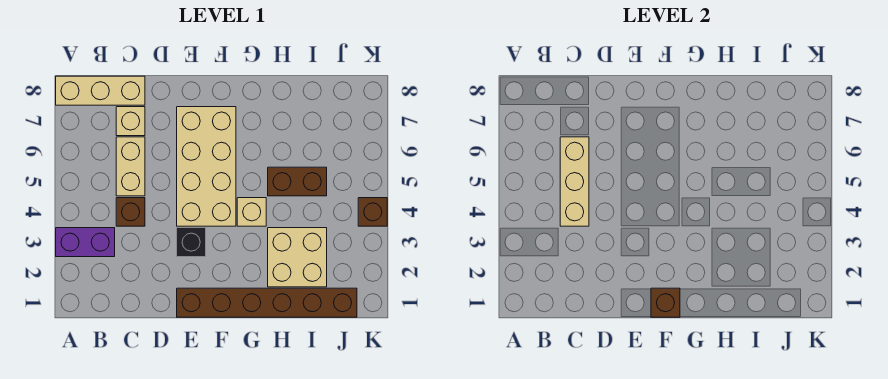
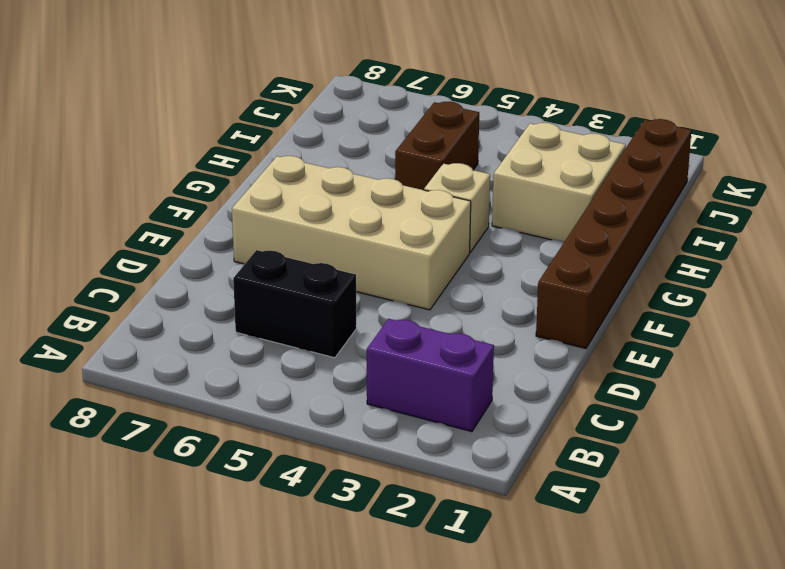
purple 1x2 brick [367,319,494,432] -> purple 1x2 brick turned to [56,228,115,257]
black 1x2 brick [233,250,357,358] -> tan 1x2 brick [116,137,145,196]
none -> tan 1x3 brick [56,76,145,105]
none -> brown 1x1 brick [116,198,145,226]
none -> tan 1x1 brick [116,107,145,136]

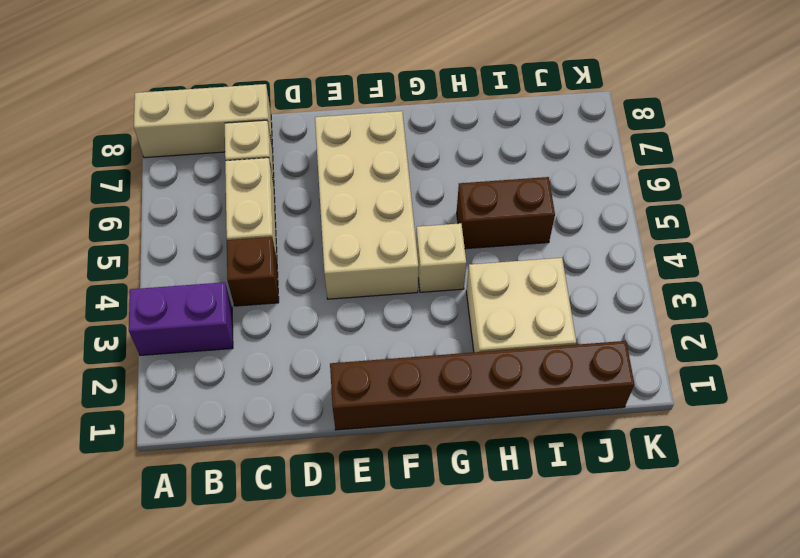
none -> black 1x1 brick [177,228,206,257]
none -> brown 1x1 brick [358,198,387,226]
none -> tan 1x3 brick [560,137,589,226]

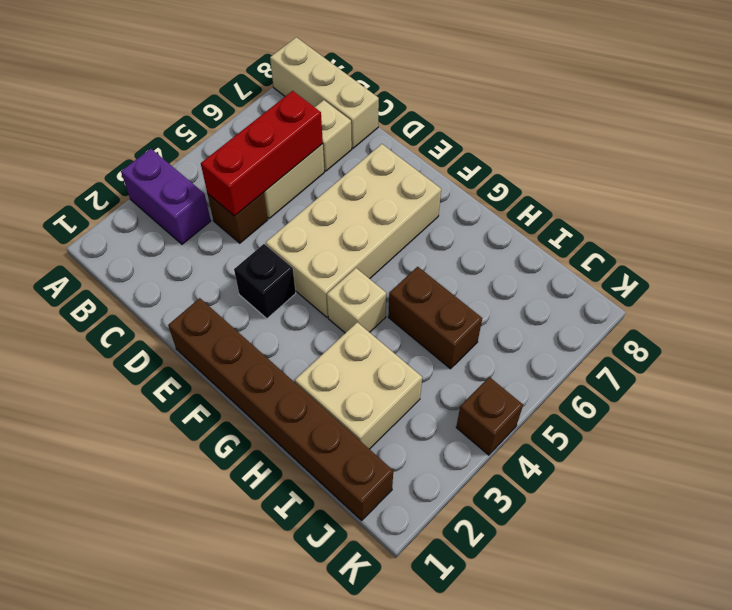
red 1x3 brick [201,91,323,216] -> tan 1x3 brick [560,137,589,226]
none -> brown 1x1 brick [651,288,680,317]

